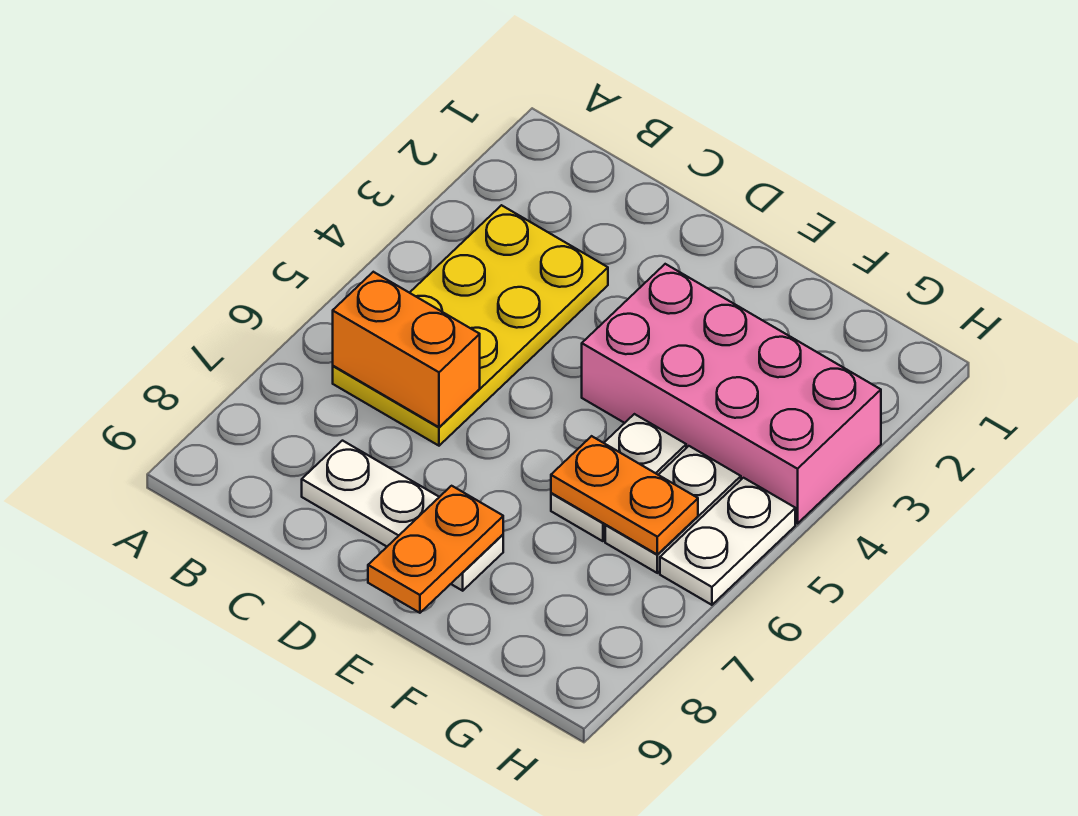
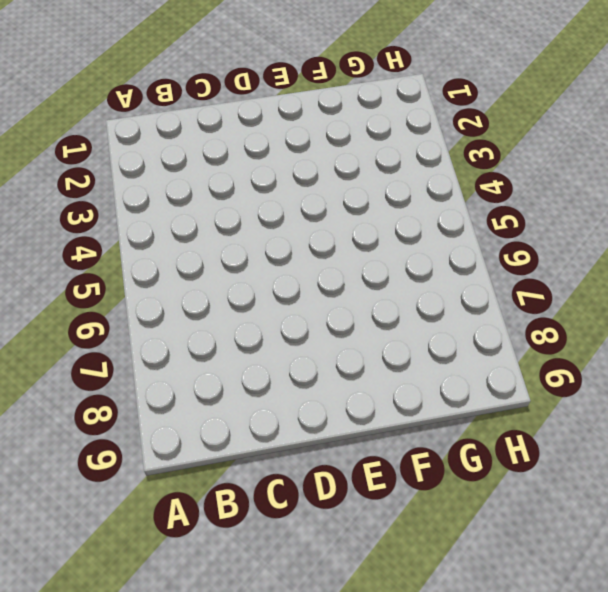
none -> yellow 2x4 plate [333,205,608,446]
none -> white 1x3 plate [302,441,503,591]

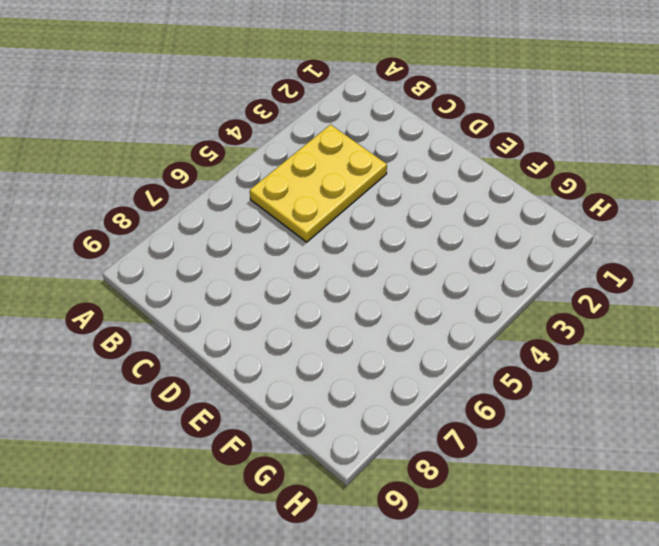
yellow 2x3 plate [250,125,387,242] -> yellow 2x4 plate [333,205,608,446]
none -> white 1x3 plate [302,441,503,591]
none -> pink 2x4 brick [582,264,881,524]

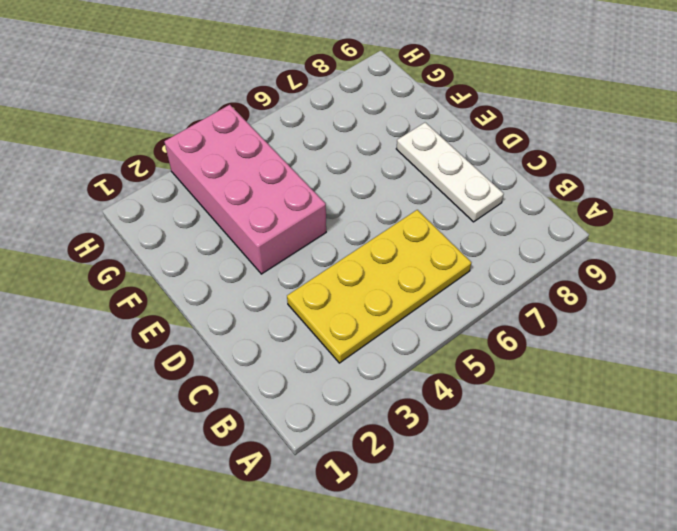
none -> white 1x2 plate [551,414,686,541]
none -> white 1x2 plate [605,446,741,573]

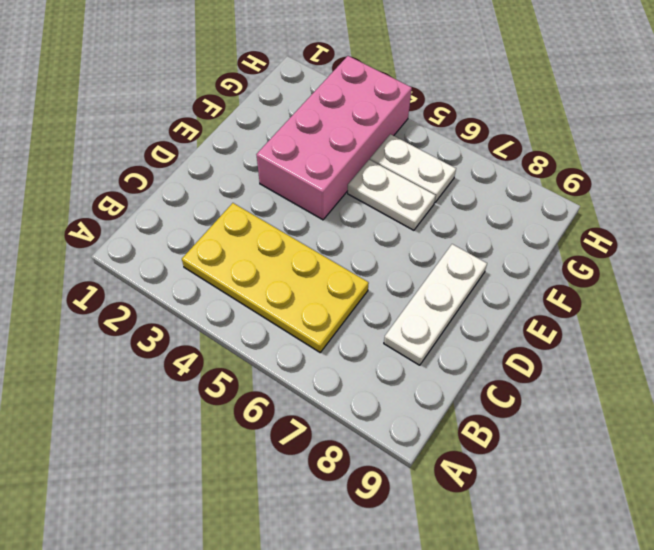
none -> white 1x2 plate [660,478,795,605]
none -> orange 1x2 brick [333,272,480,427]

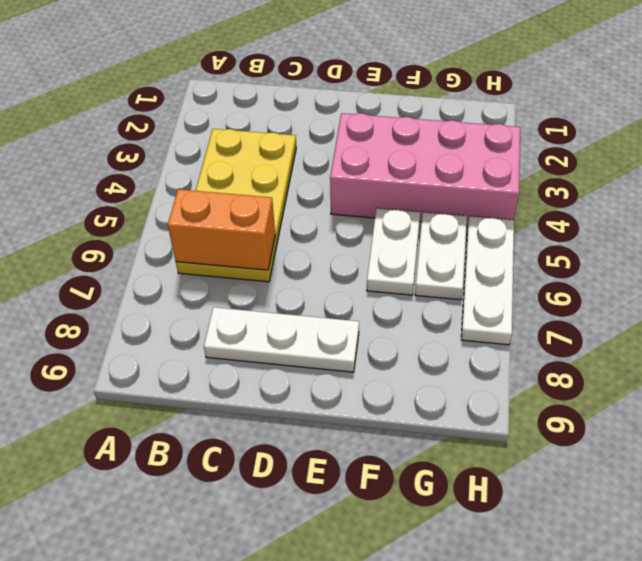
white 1x3 plate [461,216,514,345] -> white 1x2 plate [660,478,795,605]
none -> orange 1x2 plate [368,486,503,613]
none -> orange 1x2 plate [551,436,698,554]

